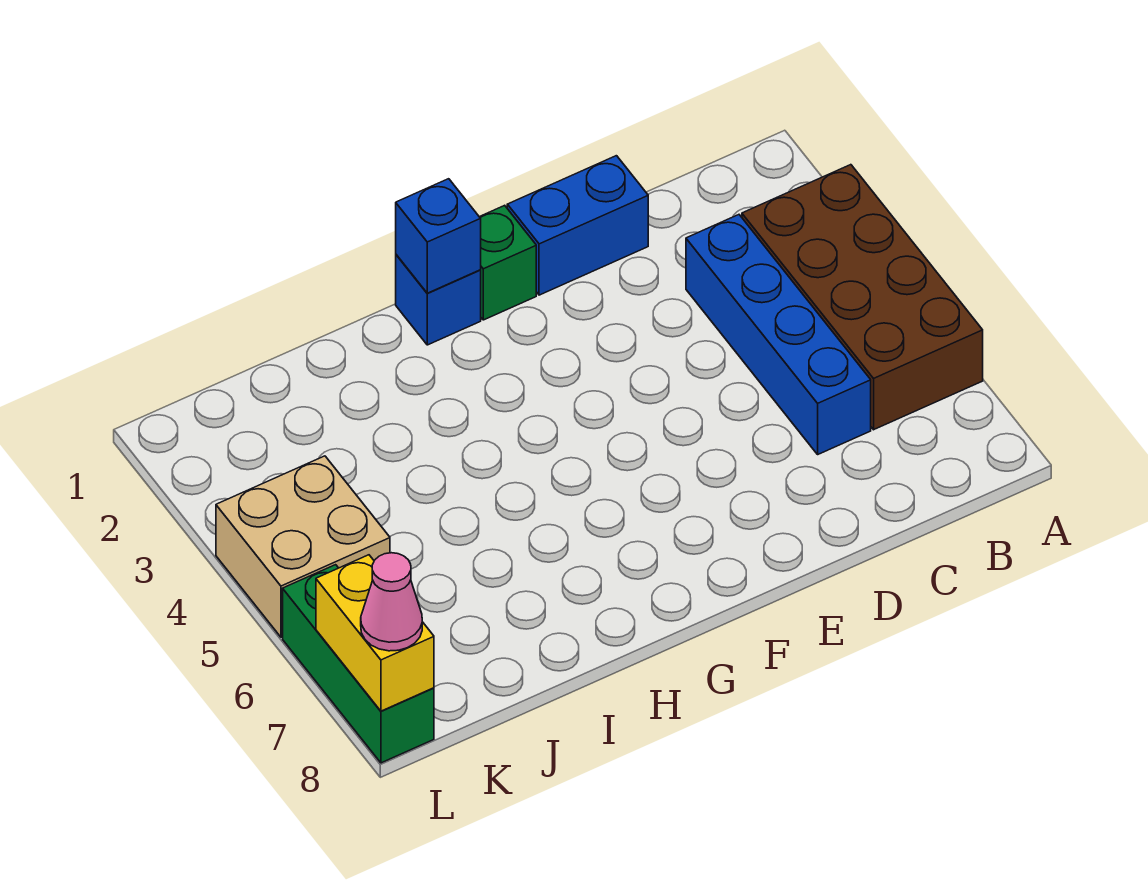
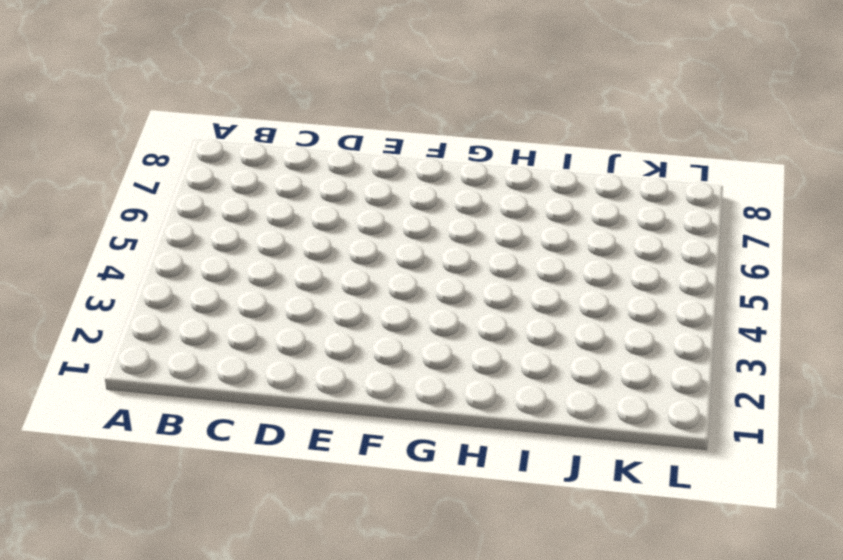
none -> brown 2x4 brick [742,165,983,430]
none -> blue 1x4 brick [686,215,871,454]

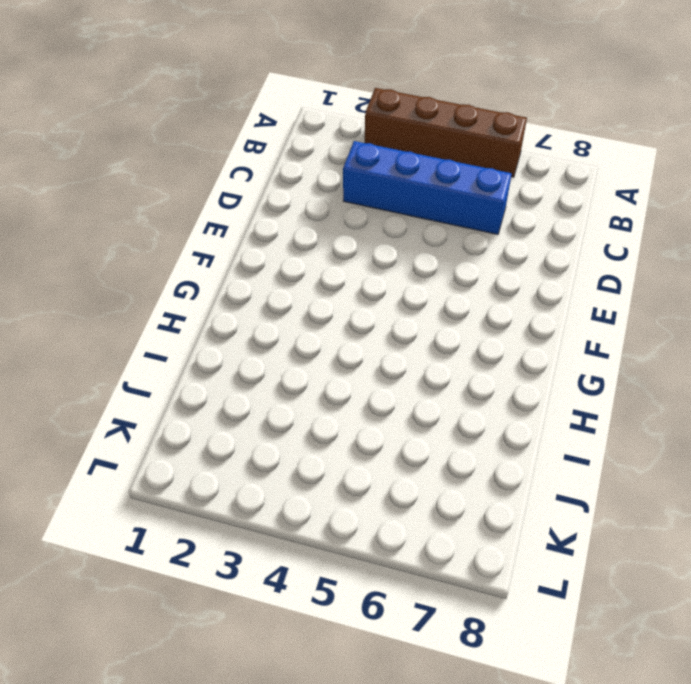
brown 1x4 brick [365,88,527,177] -> brown 2x4 brick [742,165,983,430]
none -> blue 1x2 brick [507,156,648,295]
none -> green 1x1 brick [480,205,536,320]

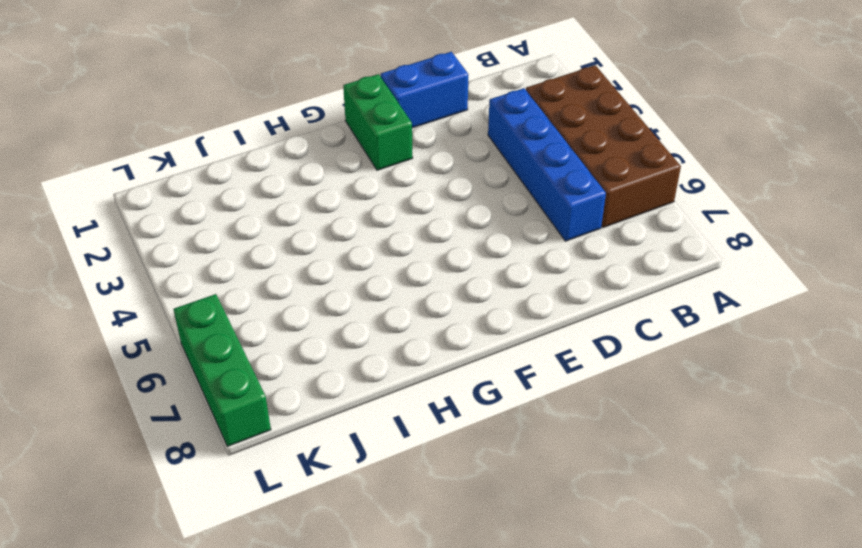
green 1x2 brick [343,74,413,170] -> green 1x1 brick [480,205,536,320]
none -> blue 1x1 brick [396,255,481,345]
none -> tan 2x2 brick [216,456,390,637]

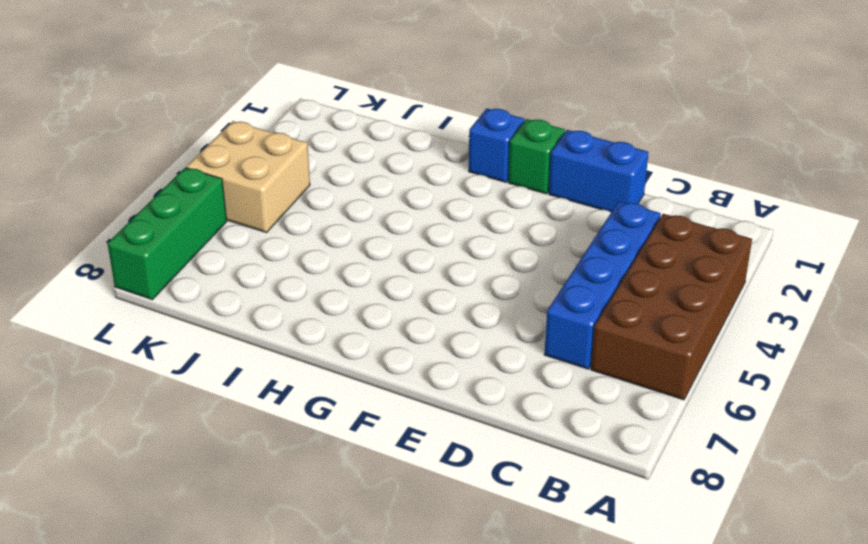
none -> blue 1x1 brick [396,179,481,293]
none -> yellow 1x2 brick [316,555,434,711]

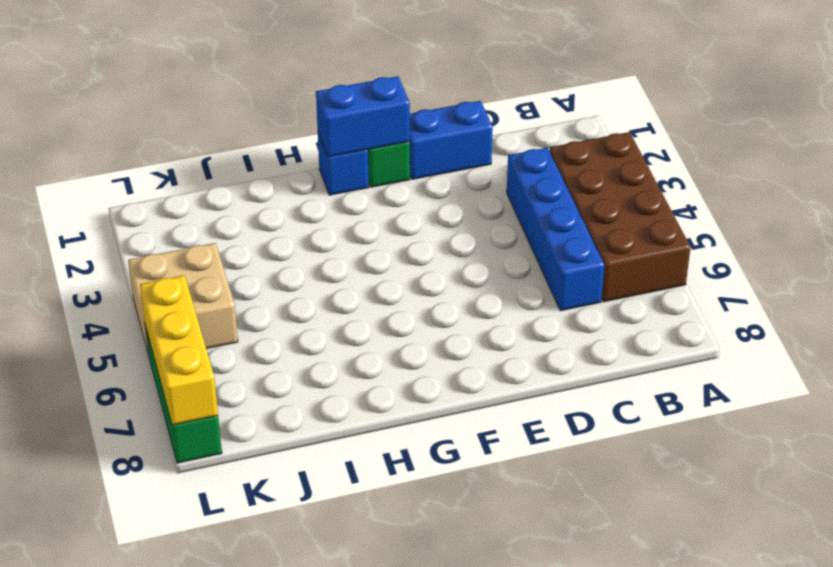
blue 1x2 brick [316,76,410,157] -> blue 1x1 brick [396,179,481,293]
yellow 1x3 brick [140,275,218,425] -> yellow 1x2 brick [316,555,434,711]
none -> pink 1x1 cone [361,553,422,651]

